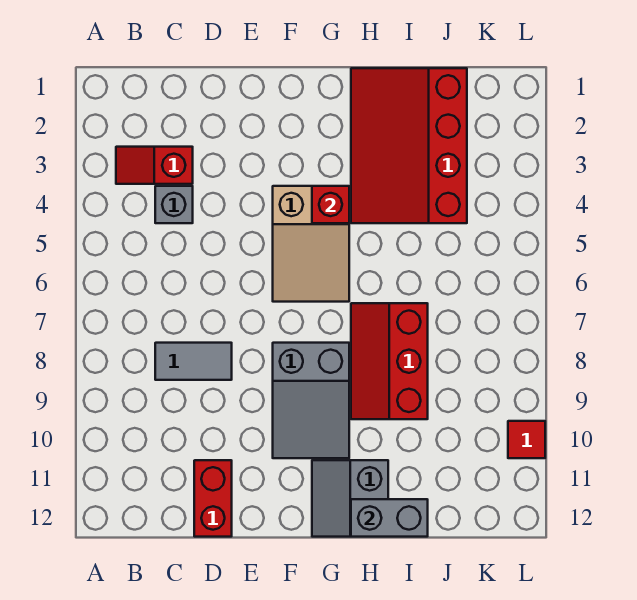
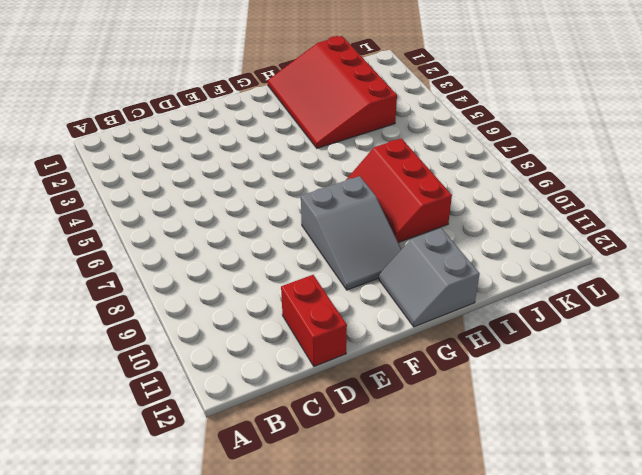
none -> red 1x2 slope [116,147,193,184]
none -> grey 1x1 brick [155,186,193,223]
none -> grey 1x2 tile [155,343,232,380]

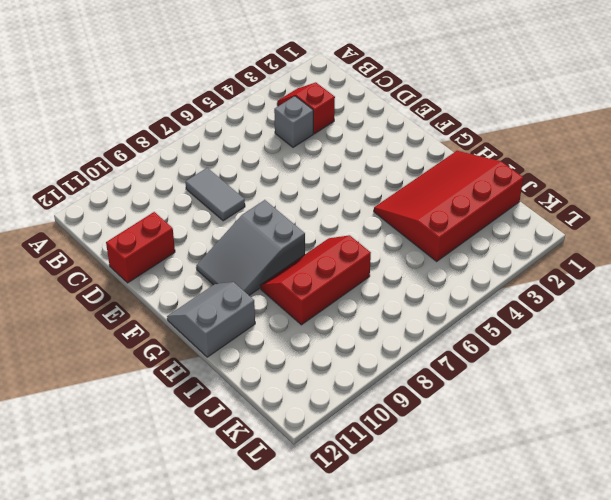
none -> tan 2x3 slope [273,186,349,302]
none -> red 1x1 tile [508,421,545,458]
none -> red 1x1 brick [312,186,349,223]

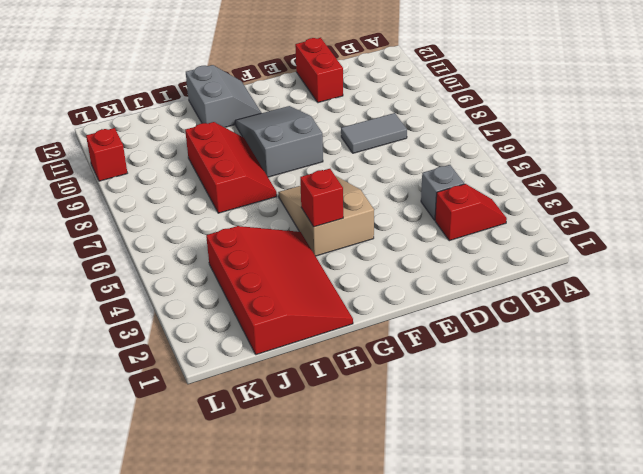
red 1x1 brick [86,128,127,181] -> red 1x1 tile [508,421,545,458]
none -> grey 1x2 brick [351,499,428,537]

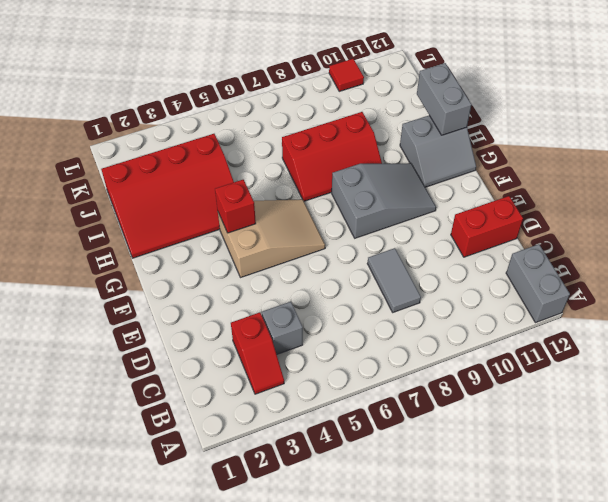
grey 1x2 brick [506,244,570,322] -> none

